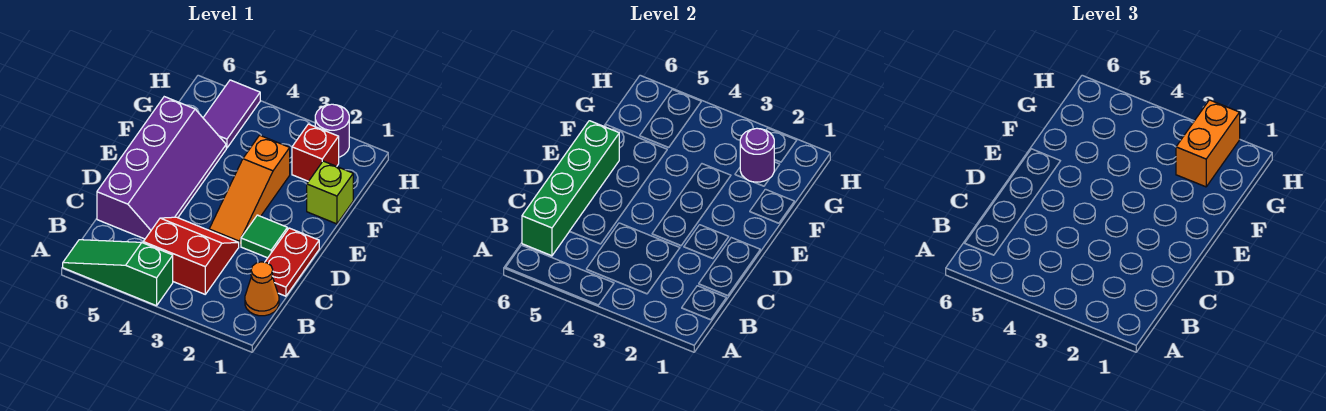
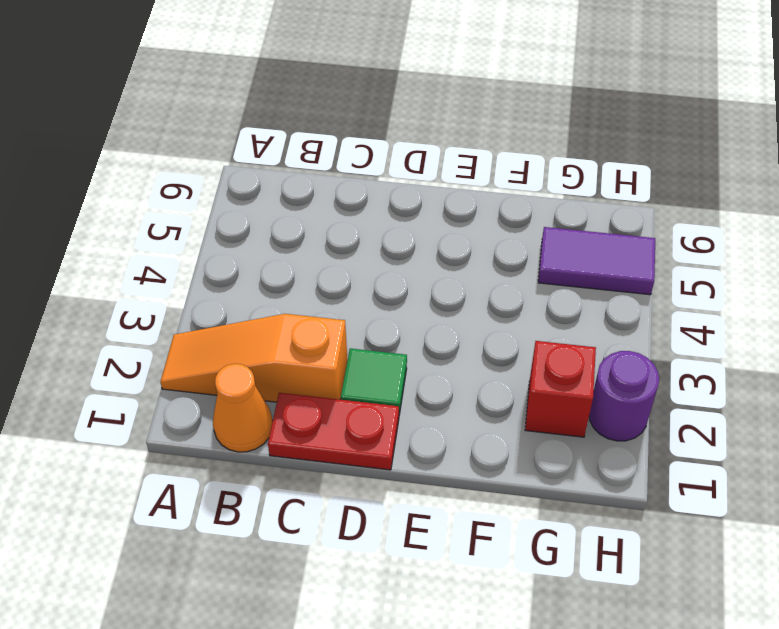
orange 1x3 slope [160,314,348,402] -> orange 1x3 slope moved to [209,135,290,246]
none -> green 1x3 slope [63,240,173,306]
none -> red 2x2 slope [143,217,239,294]
none -> purple 2x4 slope [97,97,226,239]

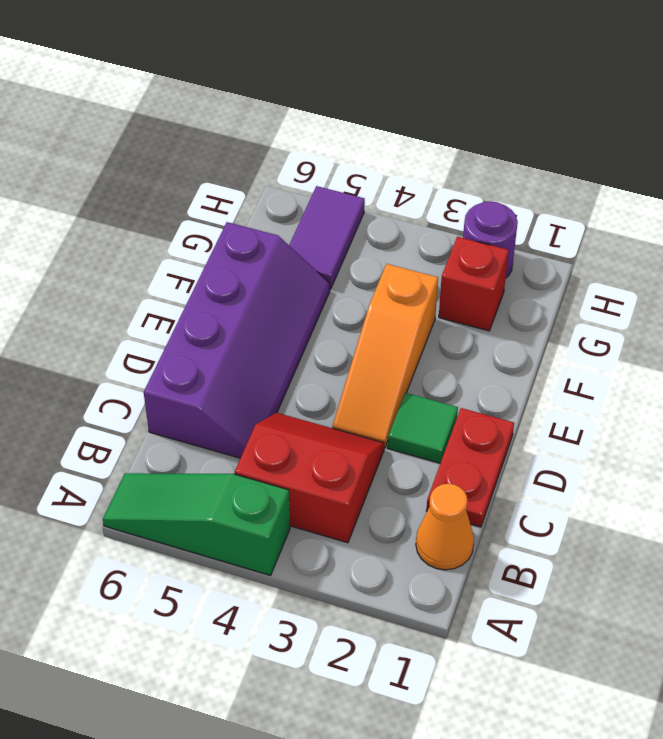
none -> lime 1x1 brick [307,161,353,224]
none -> green 1x4 brick [522,121,619,256]
none -> purple 1x1 round brick [740,128,774,182]

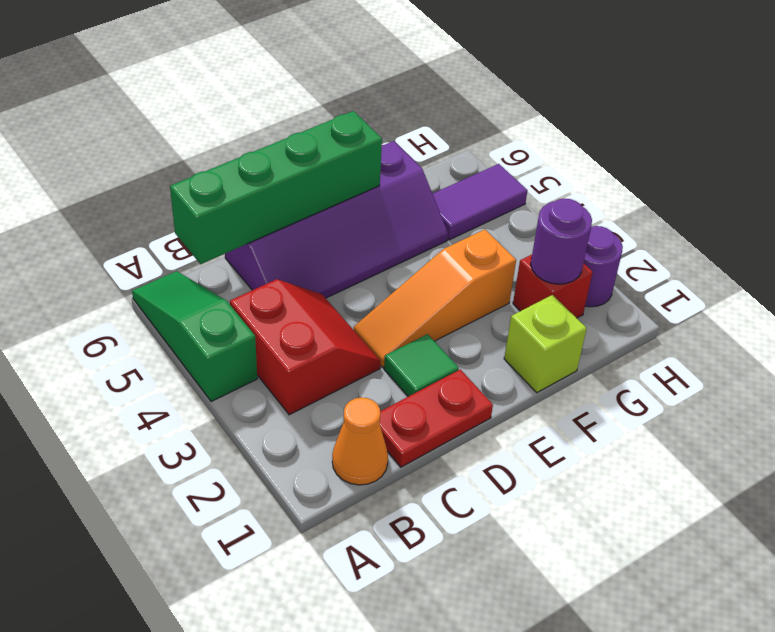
none -> orange 1x2 brick [1176,100,1240,187]

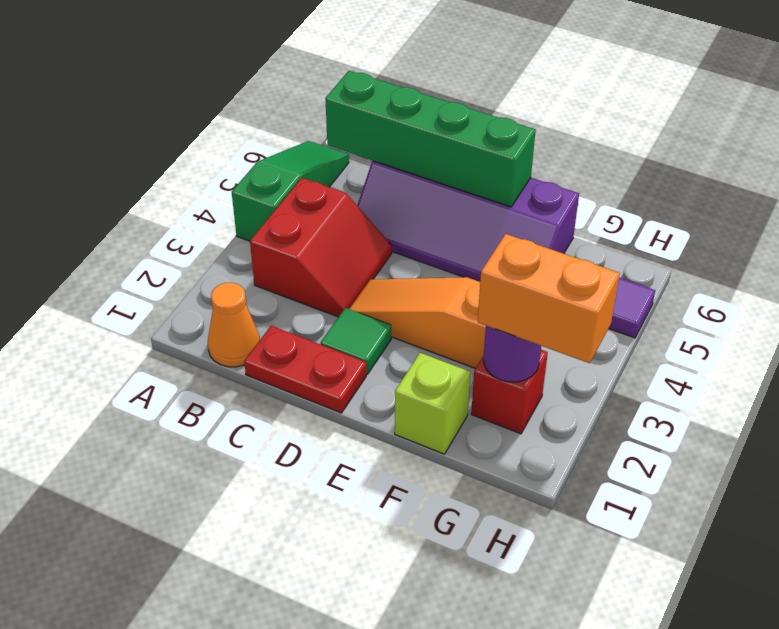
none -> purple 1x1 round brick [315,104,349,157]

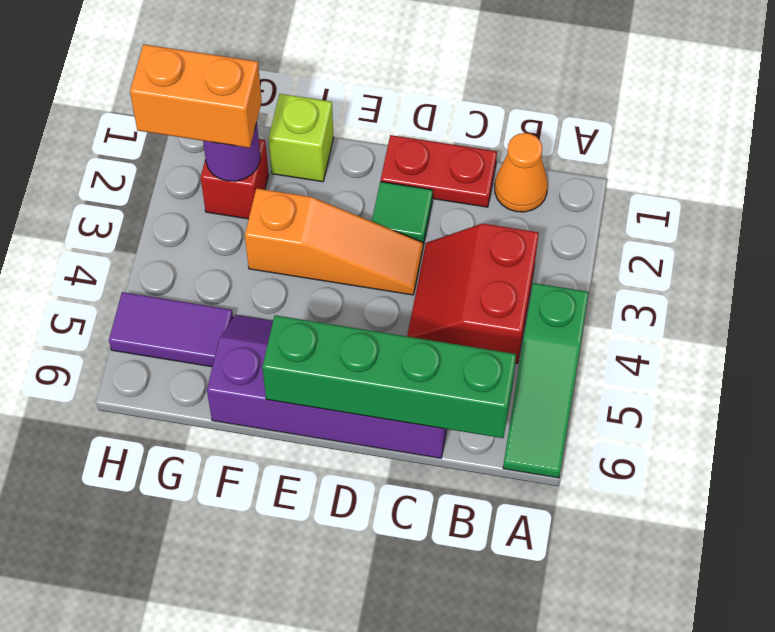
none -> purple 1x1 round brick [315,104,349,157]

